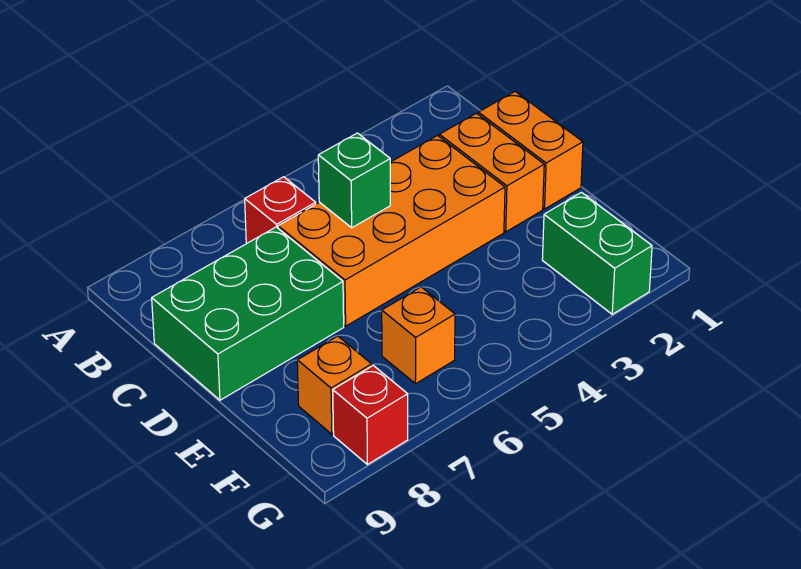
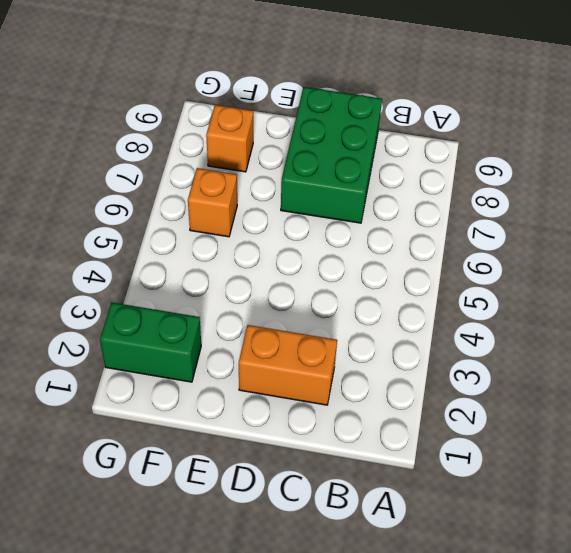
none -> red 1x1 brick [245,177,316,244]
none -> orange 1x2 brick [478,92,583,209]

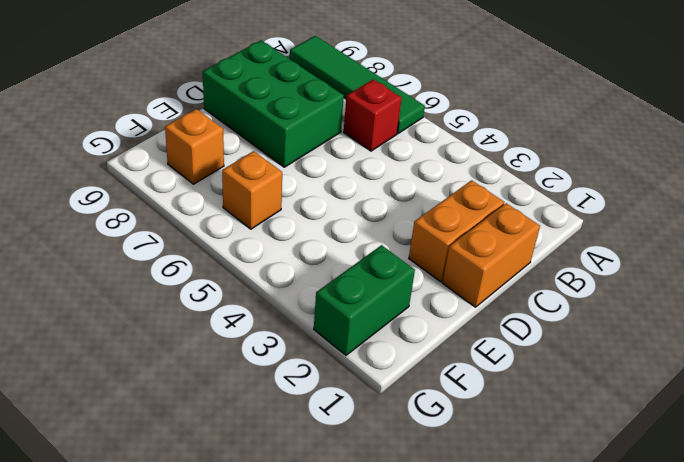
green 1x4 tile [290,36,425,133] -> none
none -> orange 2x4 brick [278,136,505,326]
none -> red 1x1 brick [333,366,408,465]

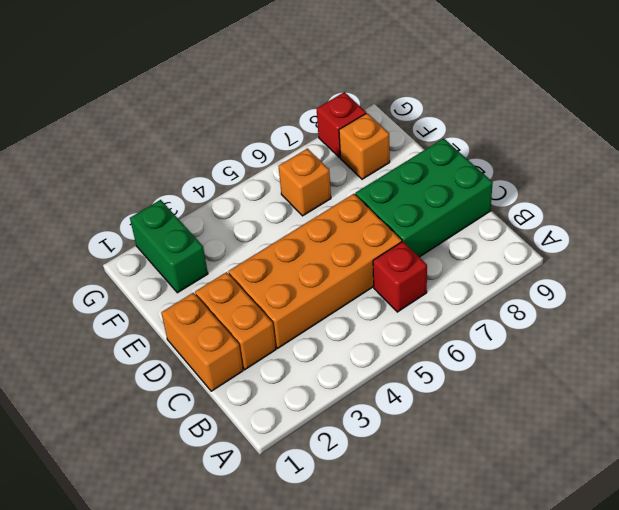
none -> green 1x1 brick [318,133,390,228]

